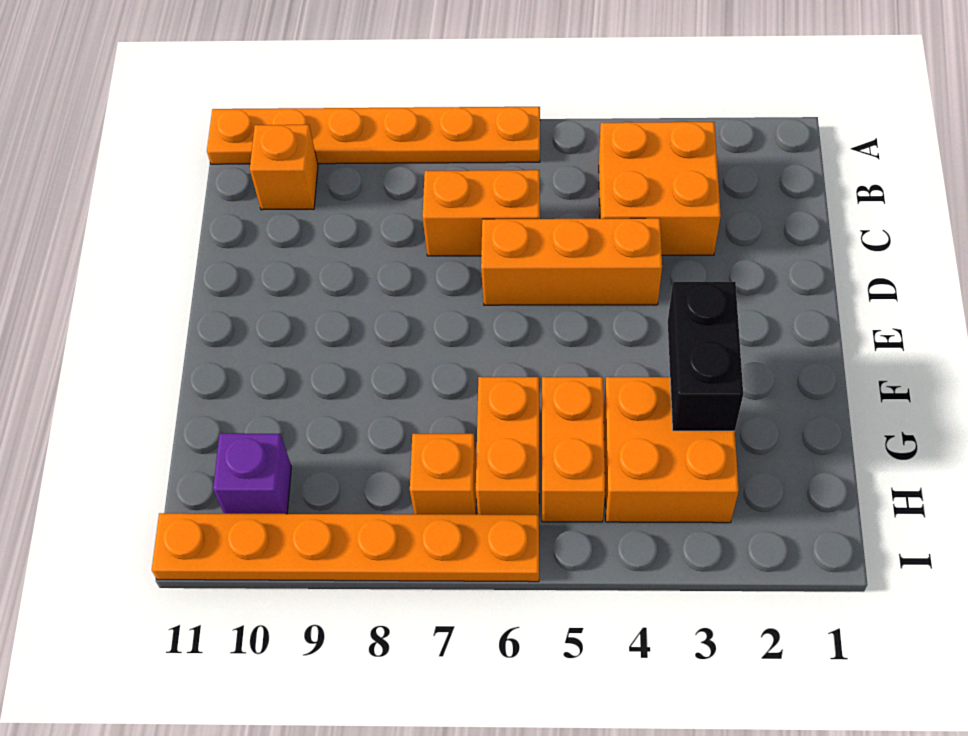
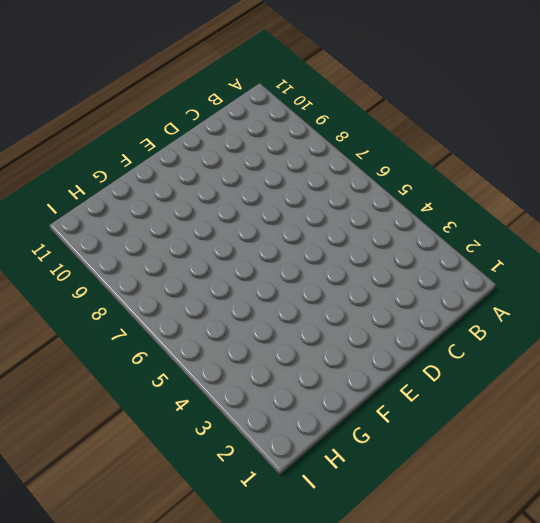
none -> orange 1x6 plate [207,107,540,164]
none -> orange 2x2 brick [599,122,721,255]
none -> orange 1x1 brick [250,125,318,210]

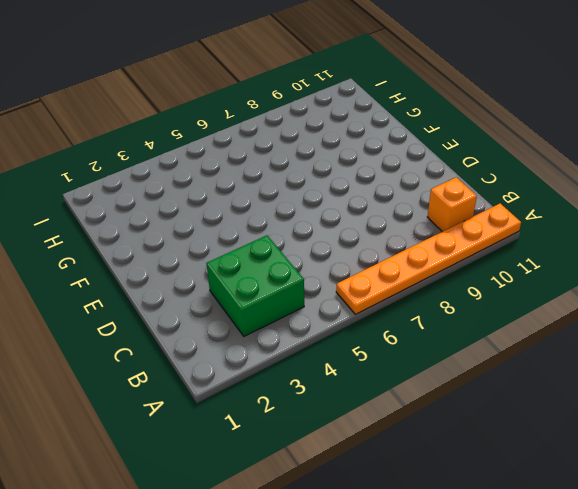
green 2x2 brick [206,235,304,336] -> orange 2x2 brick [599,122,721,255]
none -> orange 1x2 brick [423,170,540,256]
none -> orange 1x3 brick [481,218,662,305]
none -> orange 2x2 brick [604,377,739,523]

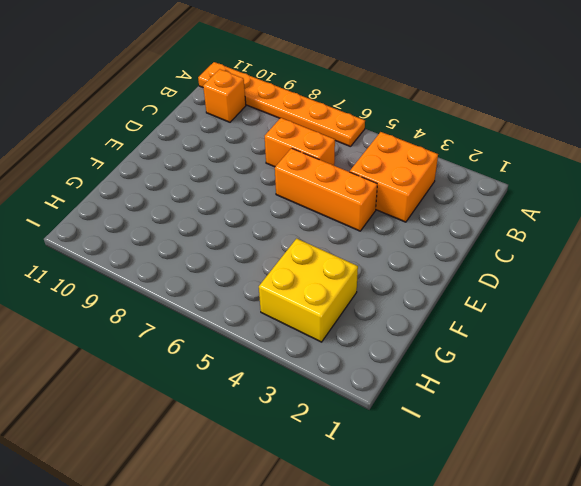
yellow 2x2 brick [259,239,358,342] -> orange 2x2 brick [604,377,739,523]
none -> orange 1x2 brick [542,377,605,522]
none -> orange 1x2 brick [476,377,539,515]
none -> orange 1x1 brick [410,434,476,514]

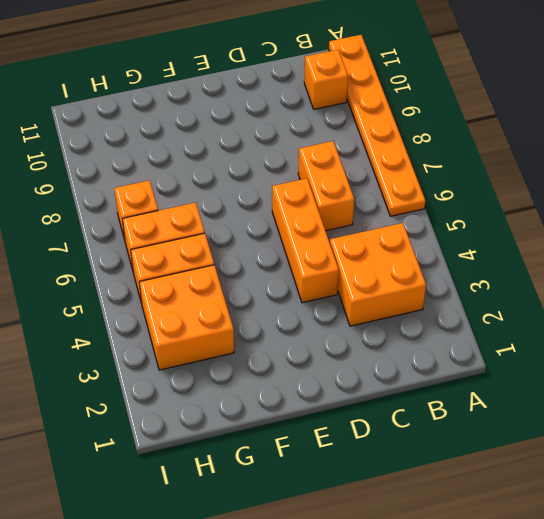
none -> purple 1x1 brick [213,433,291,514]
none -> orange 1x6 plate [152,513,539,582]
none -> black 1x2 brick [668,282,743,431]

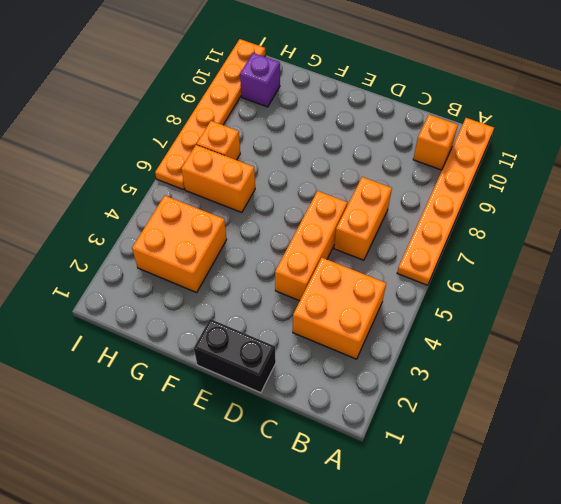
black 1x2 brick [194,319,276,393] -> black 1x2 brick moved to [668,282,743,431]
none -> orange 1x2 brick [542,377,605,522]

